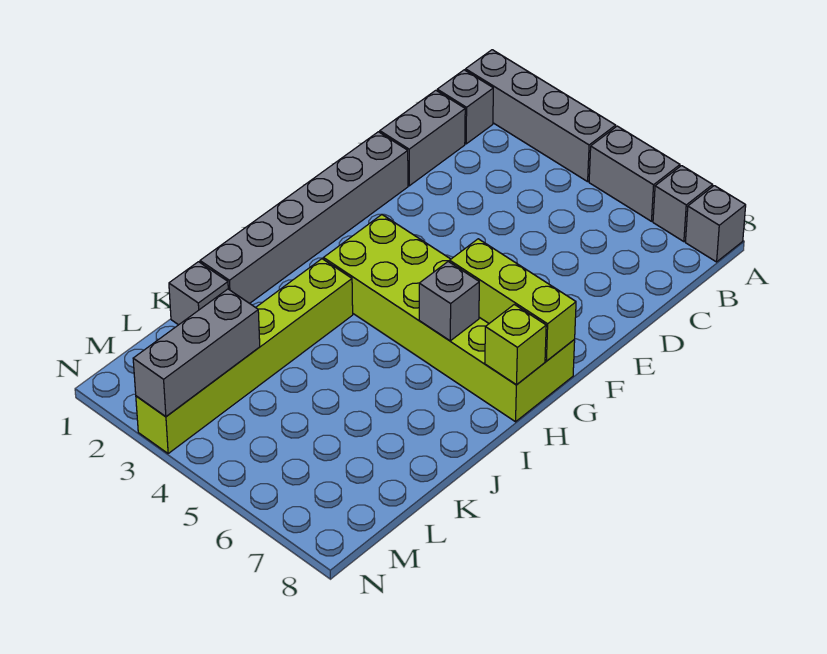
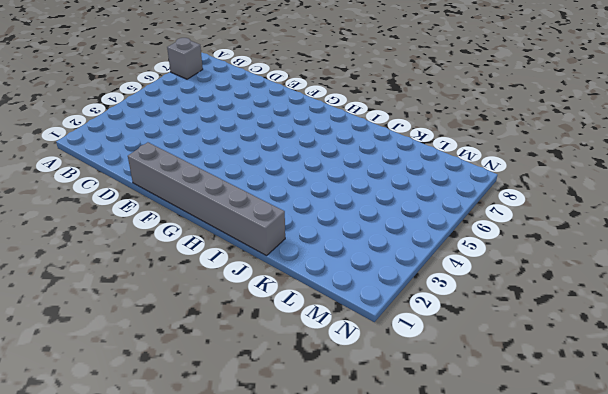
none -> grey 1x4 brick [465,50,616,182]
none -> grey 1x2 brick [589,126,680,221]
none -> grey 1x1 brick [685,186,746,262]

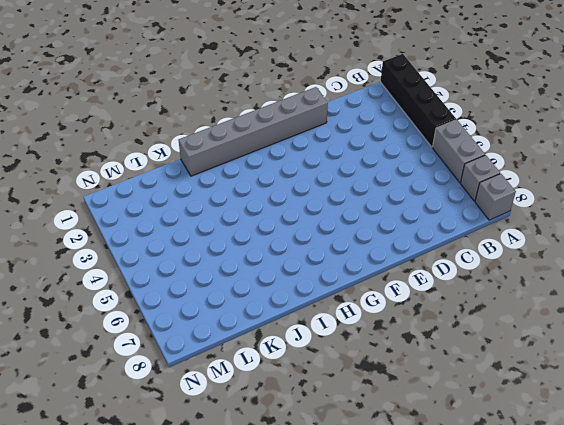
black 1x4 brick [381,54,456,147] -> grey 1x4 brick [465,50,616,182]
none -> grey 1x1 brick [437,70,493,144]
none -> grey 1x2 brick [380,90,465,186]
none -> lime 2x6 brick [323,215,575,422]

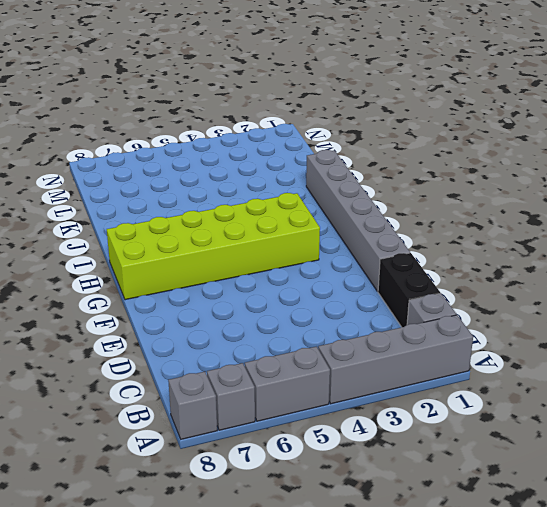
black 1x2 brick [378,253,440,327] -> grey 1x2 brick [380,90,465,186]
none -> lime 1x6 brick [136,259,353,453]
none -> grey 1x1 brick [169,262,228,325]
none -> lime 1x3 brick [450,239,576,361]

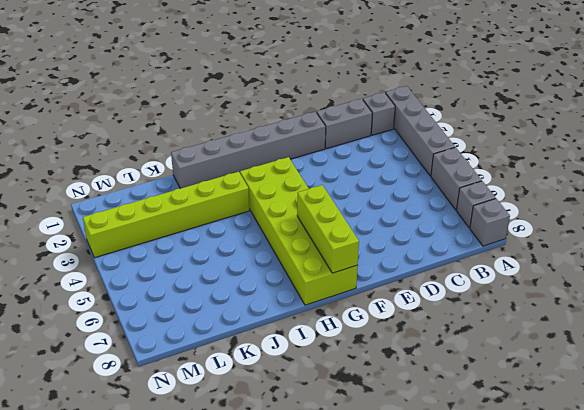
none -> grey 1x1 brick [169,262,228,325]
none -> grey 1x1 brick [419,262,479,341]
none -> lime 1x1 brick [485,304,546,385]

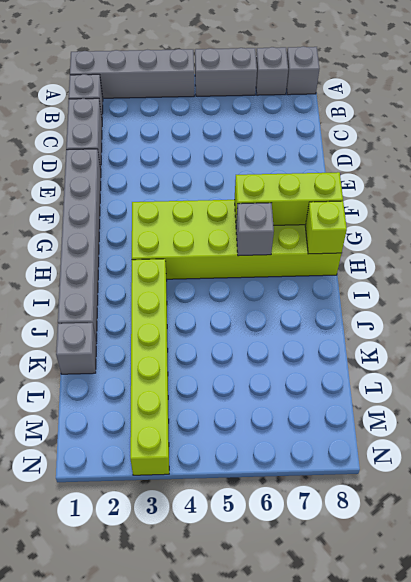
none -> grey 1x3 brick [133,289,260,417]

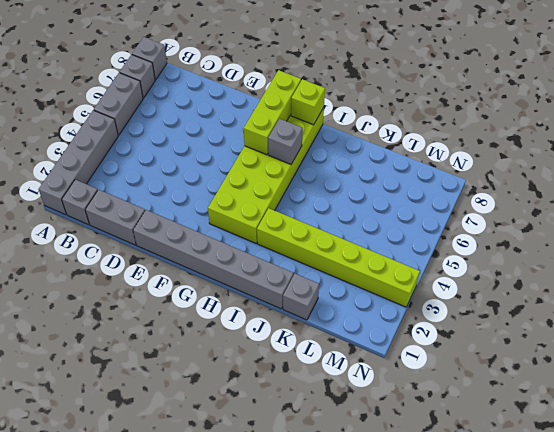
none -> grey 1x3 brick [133,289,260,417]

